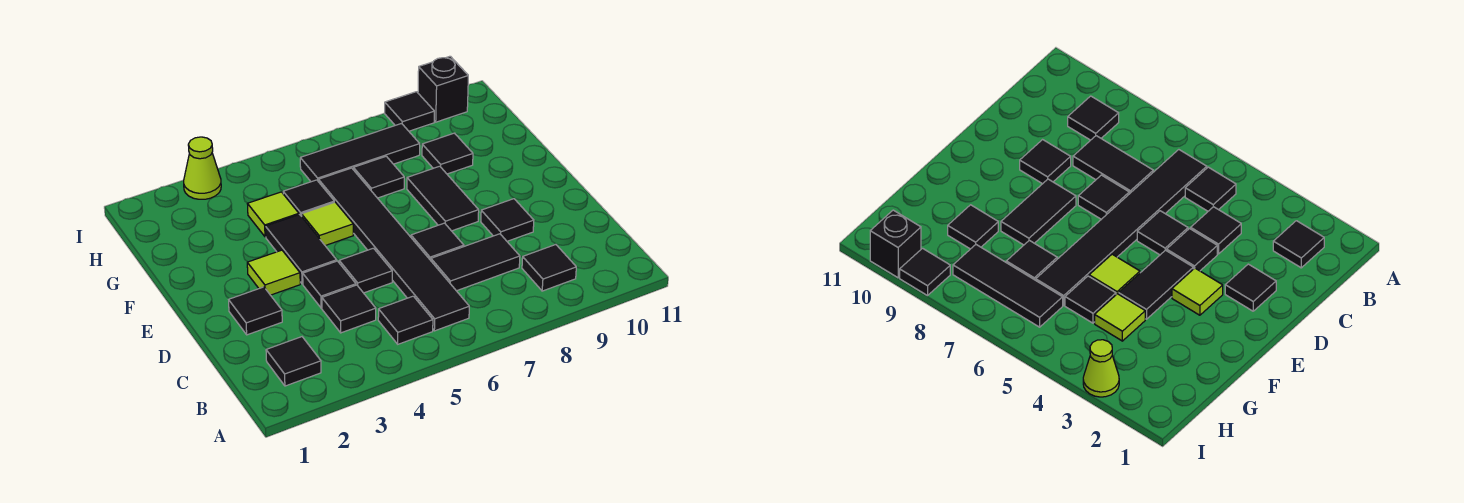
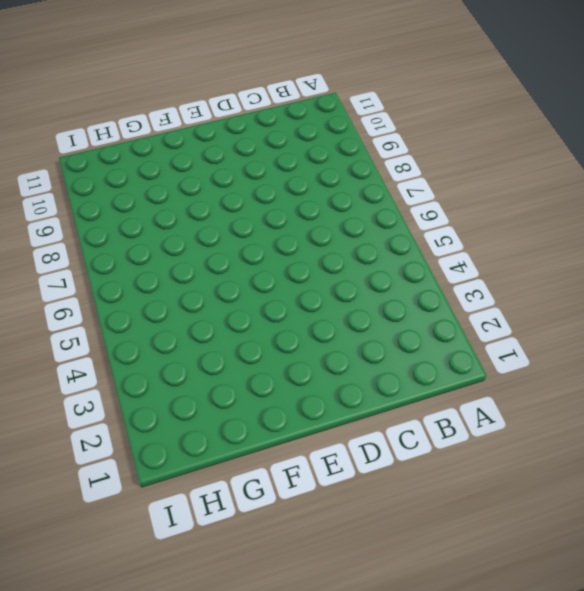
none -> black 1x1 tile [266,337,321,386]
none -> black 1x1 tile [378,296,433,344]
none -> black 1x6 tile [319,168,469,331]

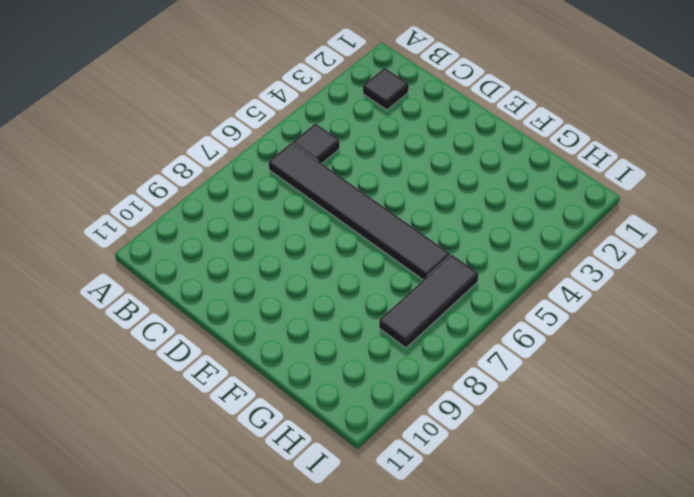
none -> black 1x1 tile [522,245,576,291]
none -> black 1x1 tile [322,285,376,333]
none -> black 1x2 tile [431,234,520,291]

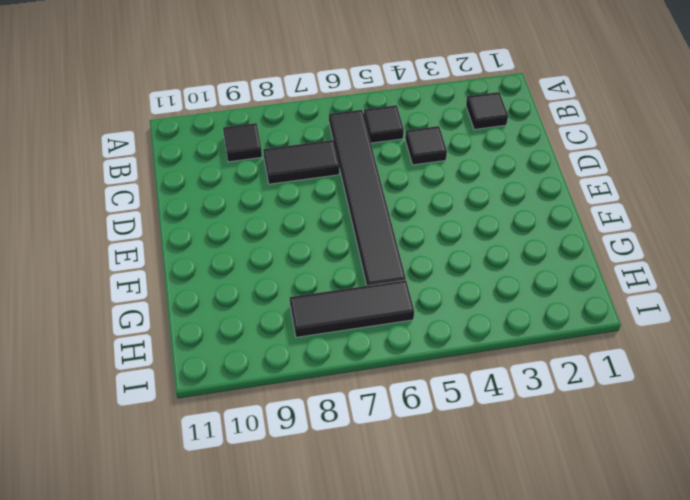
none -> black 1x1 tile [229,287,282,335]
none -> black 1x1 tile [303,261,356,308]
none -> black 1x1 tile [339,248,392,293]

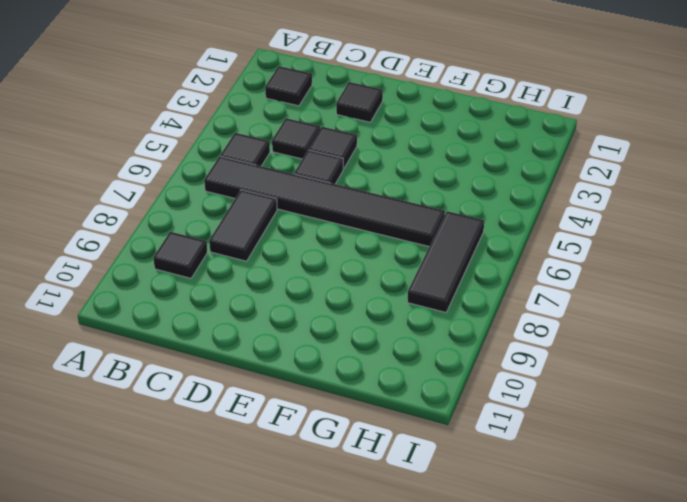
none -> black 1x1 tile [411,223,464,260]
none -> black 1x1 tile [481,199,534,241]
none -> lime 1x1 tile [247,250,300,295]

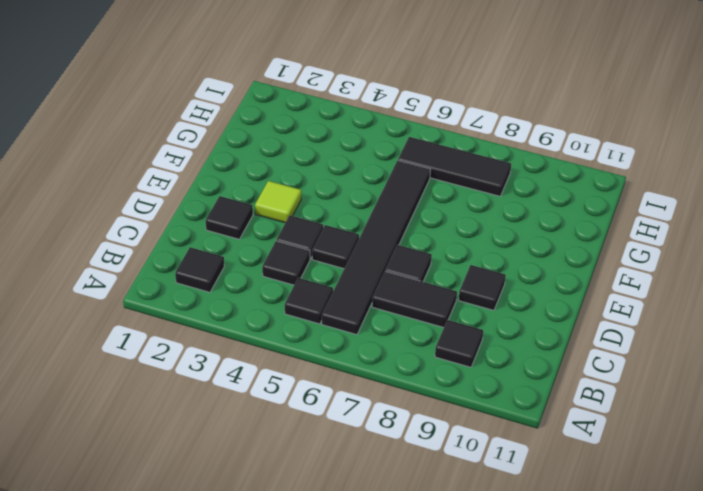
none -> black 1x2 tile [266,214,337,284]
none -> black 1x2 tile [407,166,479,231]
none -> lime 1x1 tile [301,202,353,246]

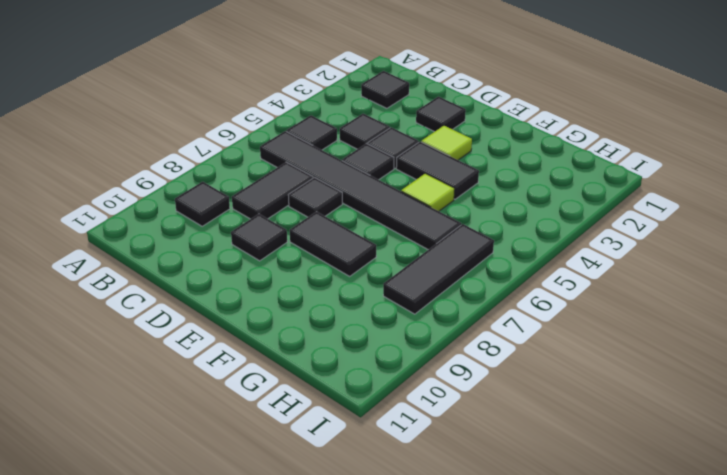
none -> lime 1x1 tile [248,192,299,237]
none -> black 1x1 tile [283,180,334,216]
none -> black 1x1 tile [353,156,404,198]

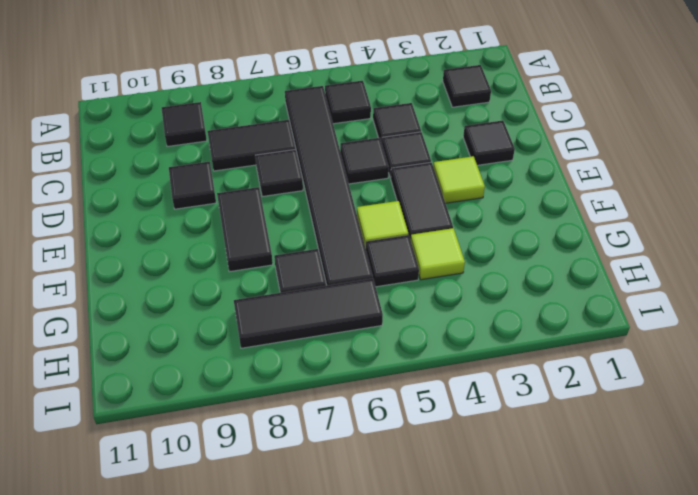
none -> black 1x1 tile [422,133,473,174]
none -> lime 1x1 cone [184,137,221,199]
none -> black 1x1 tile [385,92,434,131]

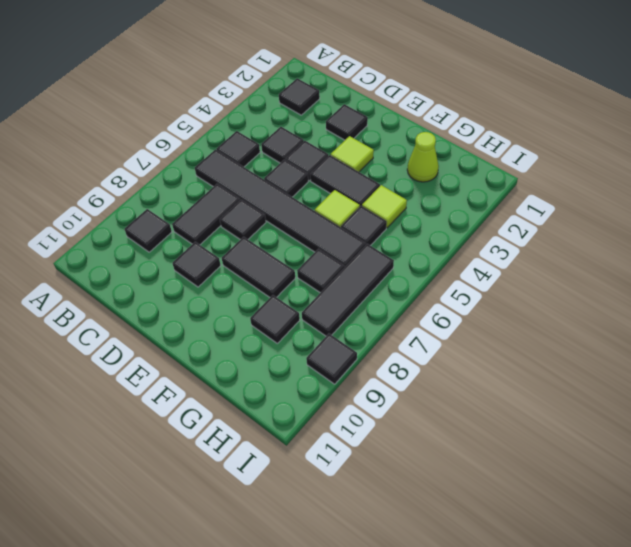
lime 1x1 cone [407,132,439,182] -> lime 1x1 cone moved to [184,137,221,199]
none -> black 1x1 brick [418,56,468,122]

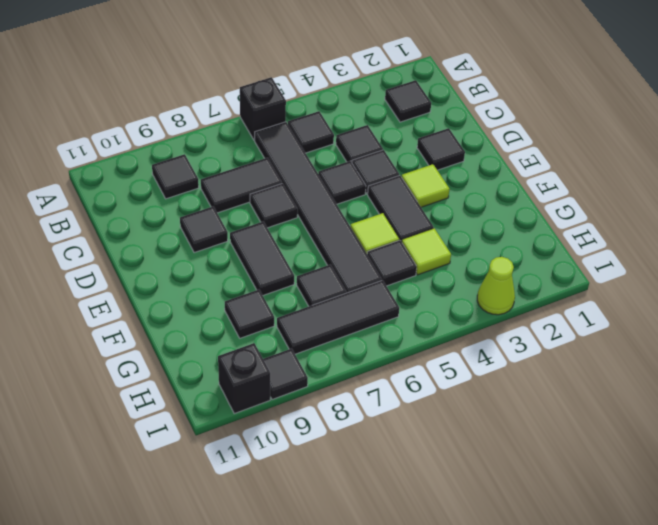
black 1x1 brick [240,77,286,140] -> none

